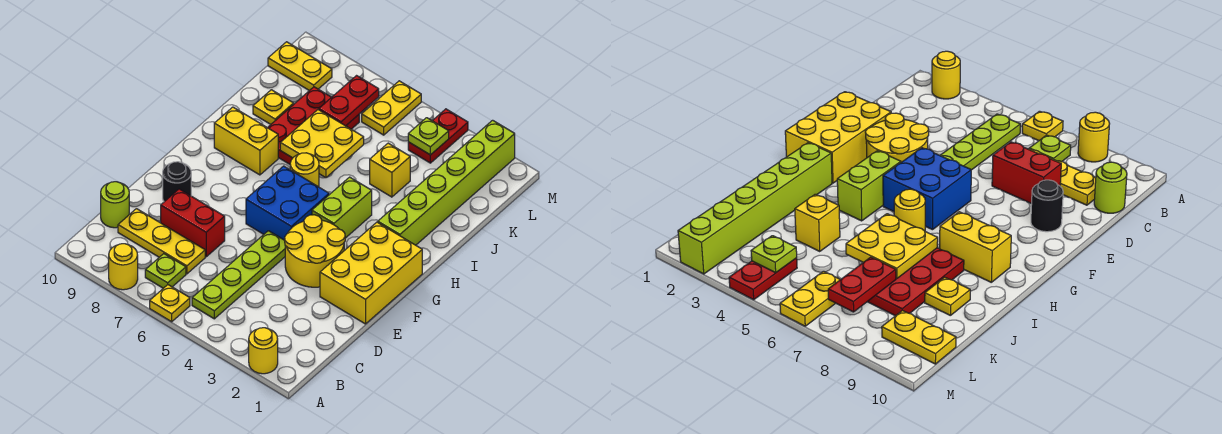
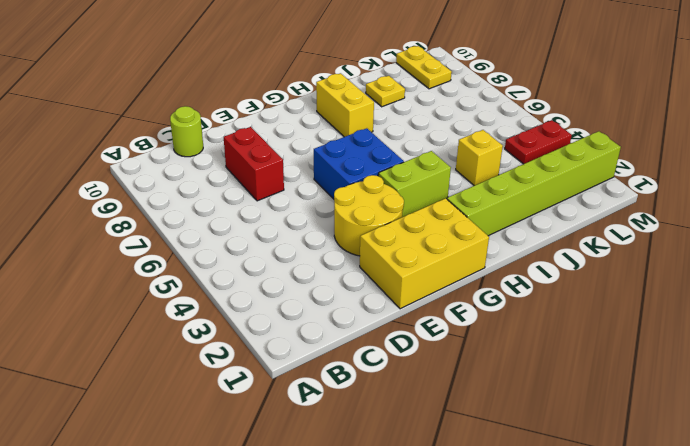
none -> yellow 1x1 round brick [249,328,278,374]
none -> yellow 1x1 plate [150,285,190,322]
none -> yellow 1x1 round brick [109,244,138,290]

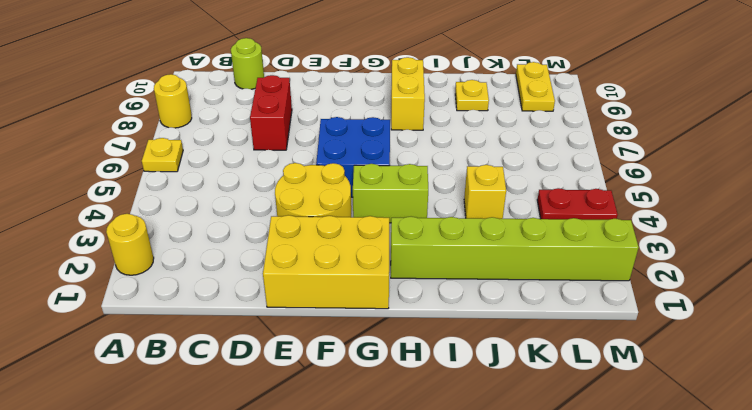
none -> lime 1x4 plate [192,231,285,319]
none -> lime 1x1 plate [145,254,186,288]
none -> yellow 1x3 plate [118,209,205,274]

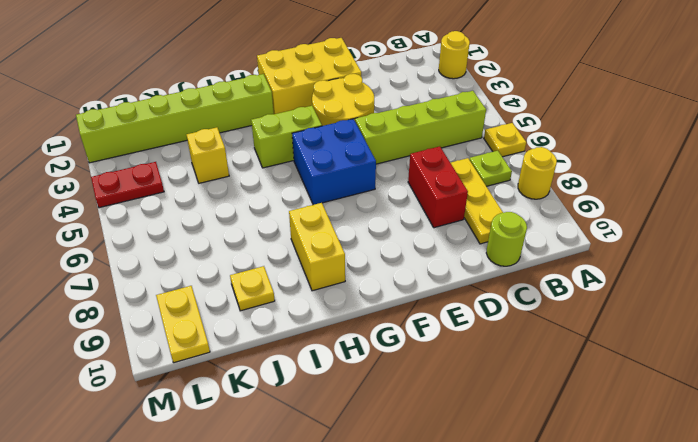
lime 1x4 brick [355,91,486,164] -> lime 1x4 plate [192,231,285,319]
none -> black 1x1 round brick [163,162,191,202]
none -> yellow 1x1 round brick [290,153,319,187]
none -> red 2x3 plate [268,87,359,164]

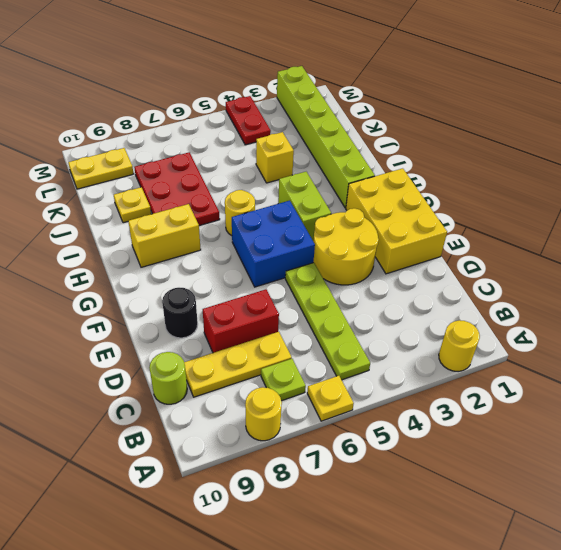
none -> yellow 1x2 plate [362,81,421,135]
none -> yellow 2x2 plate [280,110,364,178]
none -> red 1x2 plate [319,76,379,126]

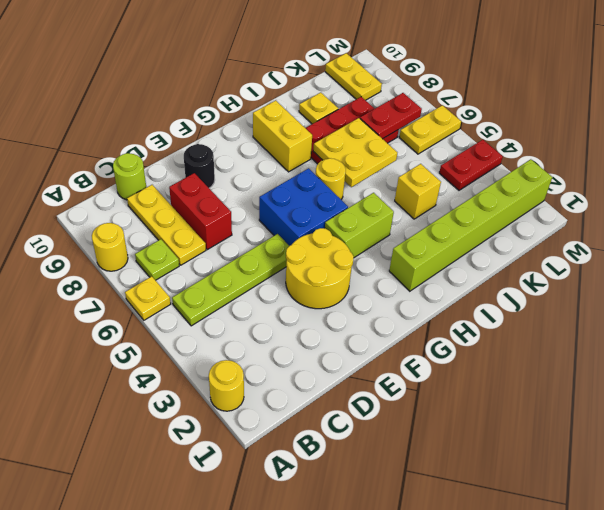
none -> yellow 2x3 brick [320,222,422,324]
none -> lime 1x1 plate [408,118,449,155]

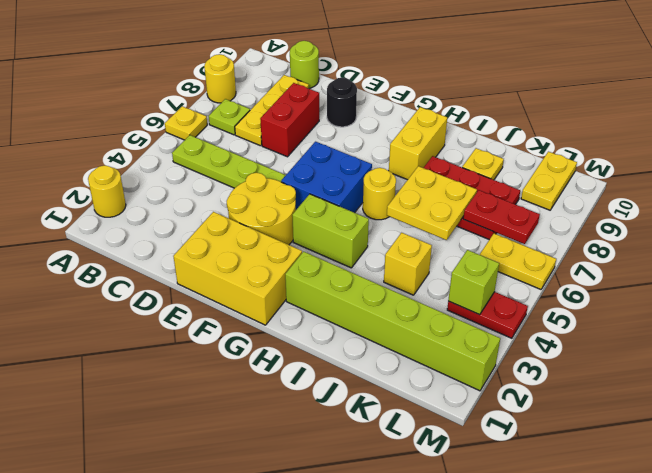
lime 1x1 brick [448,250,499,315] -> lime 1x1 plate [408,118,449,155]

